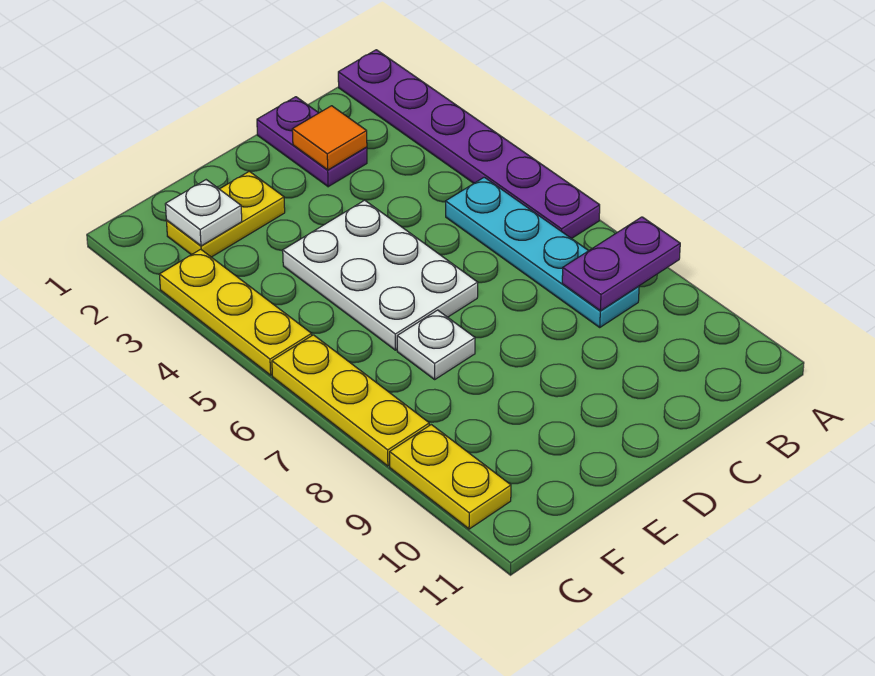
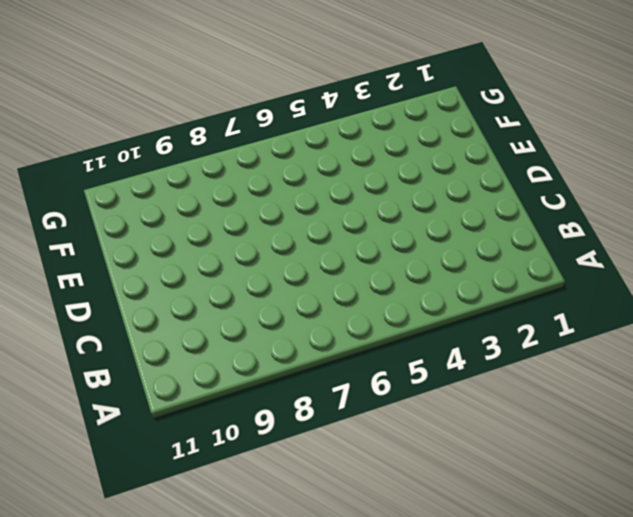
none -> purple 1x6 plate [338,50,600,239]
none -> cyan 1x4 plate [446,177,639,327]
none -> purple 1x2 plate [257,97,367,187]

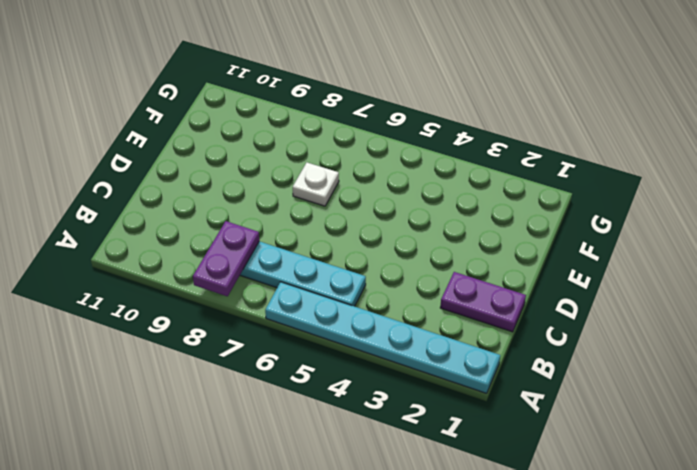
cyan 1x6 plate [265,282,500,393] -> purple 1x6 plate [338,50,600,239]
none -> white 2x3 plate [283,200,478,350]
none -> yellow 1x2 plate [167,171,285,257]
none -> yellow 1x3 plate [159,249,312,375]

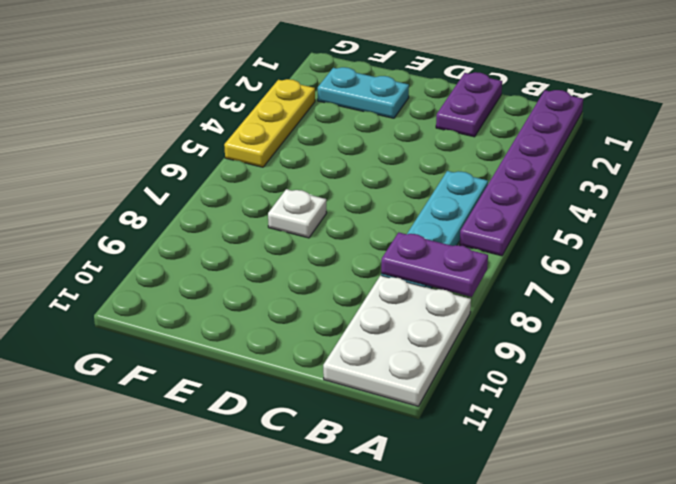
white 2x3 plate [323,275,471,406] -> white 2x3 plate moved to [283,200,478,350]
cyan 1x2 plate [318,67,409,118] -> yellow 1x2 plate [167,171,285,257]
none -> yellow 1x3 plate [272,335,429,466]
none -> yellow 1x2 plate [390,425,511,529]
none -> orange 1x1 tile [292,106,367,170]

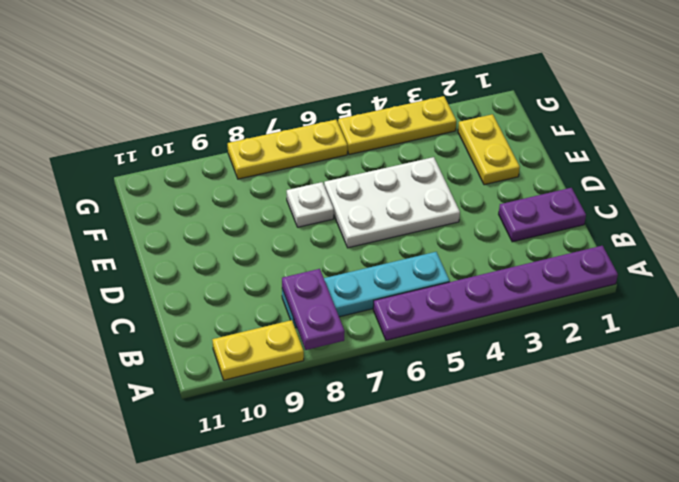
yellow 1x2 plate [212,320,304,380] -> yellow 1x2 plate moved to [390,425,511,529]
none -> orange 1x1 tile [292,106,367,170]
none -> white 1x1 plate [165,180,242,246]

